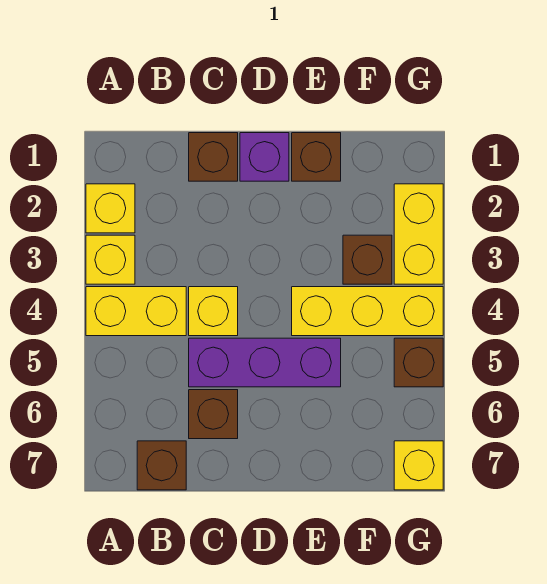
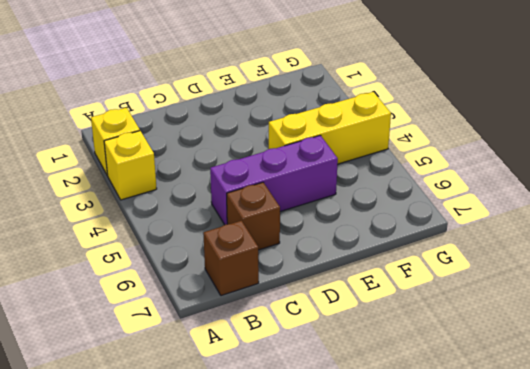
none -> yellow 1x2 brick [86,287,186,336]
none -> brown 1x1 brick [189,133,238,181]
none -> yellow 1x1 brick [189,287,238,336]

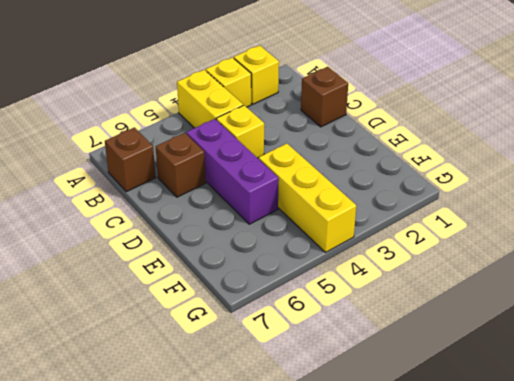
none -> purple 1x1 brick [240,133,289,181]
none -> brown 1x1 brick [292,133,341,181]
none -> brown 1x1 brick [343,235,392,284]

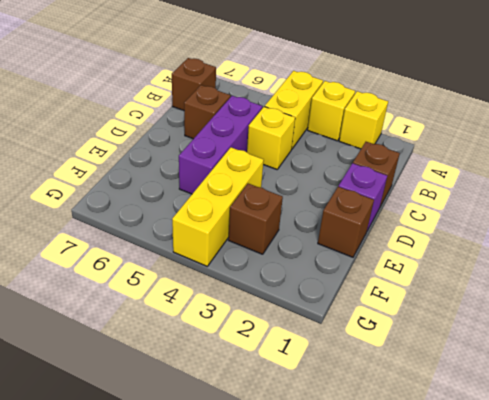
none -> yellow 1x2 brick [394,184,443,284]
none -> brown 1x1 brick [394,338,443,387]
none -> yellow 1x1 brick [394,441,443,490]

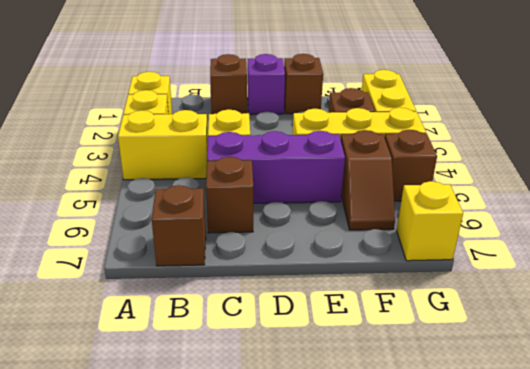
brown 1x2 slope [341,130,395,230] -> none

